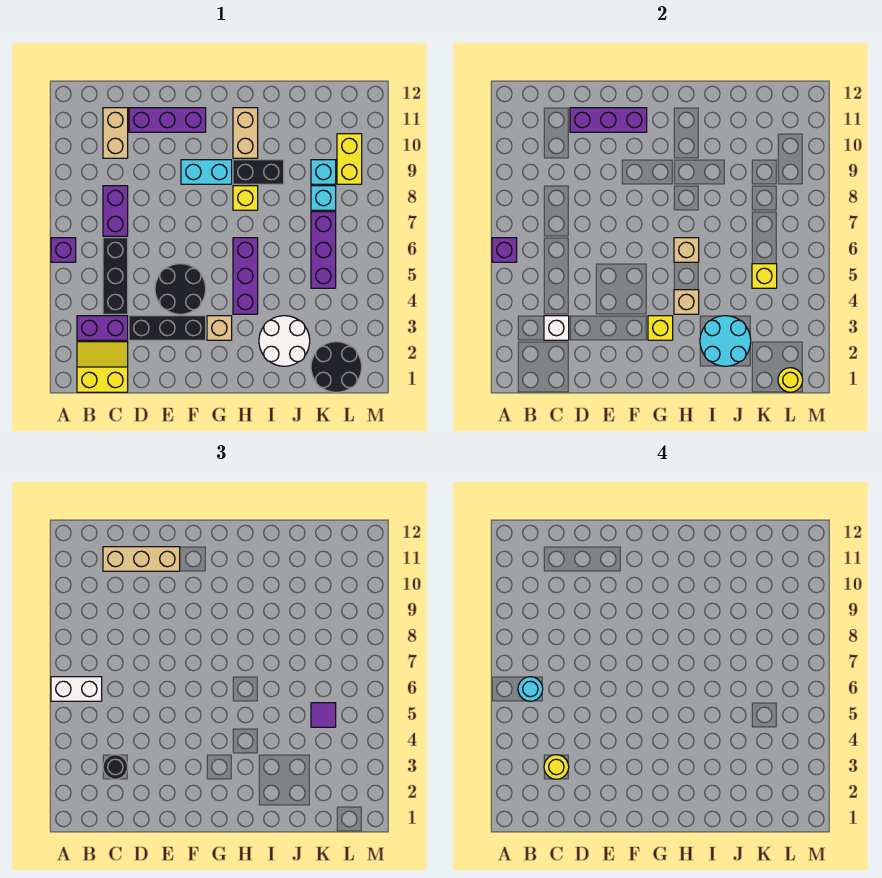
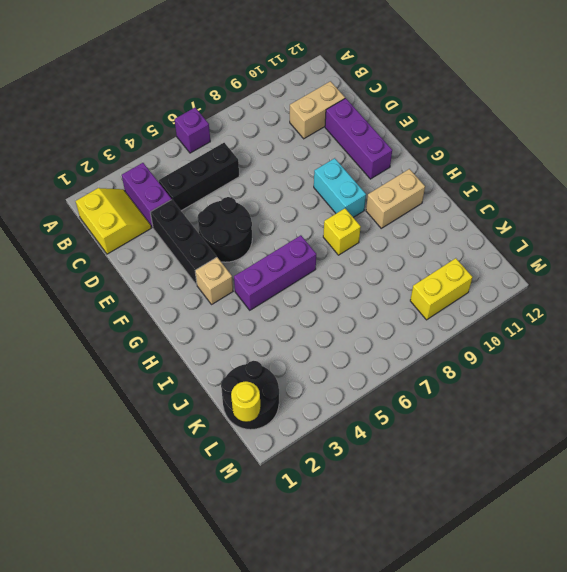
none -> purple 1x2 brick [103,186,128,236]
none -> black 1x2 brick [233,160,284,184]
none -> white 2x2 round brick [259,316,310,366]
none -> purple 1x3 brick [311,212,336,288]

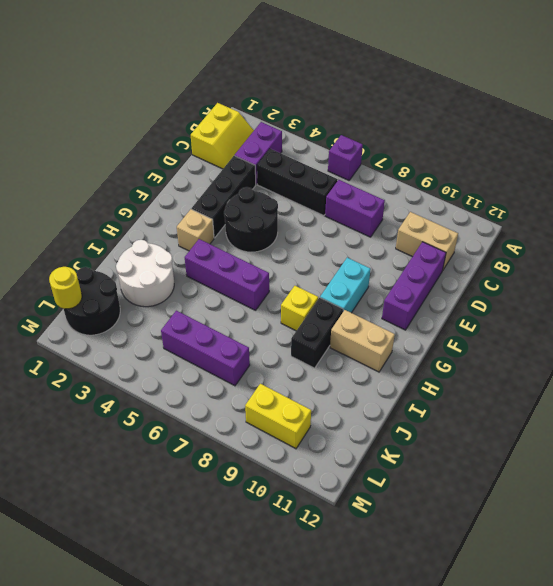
none -> cyan 1x1 brick [311,186,336,210]
none -> cyan 1x1 brick [311,160,336,184]
none -> purple 1x1 brick [492,238,517,262]
none -> white 1x1 brick [544,316,569,340]

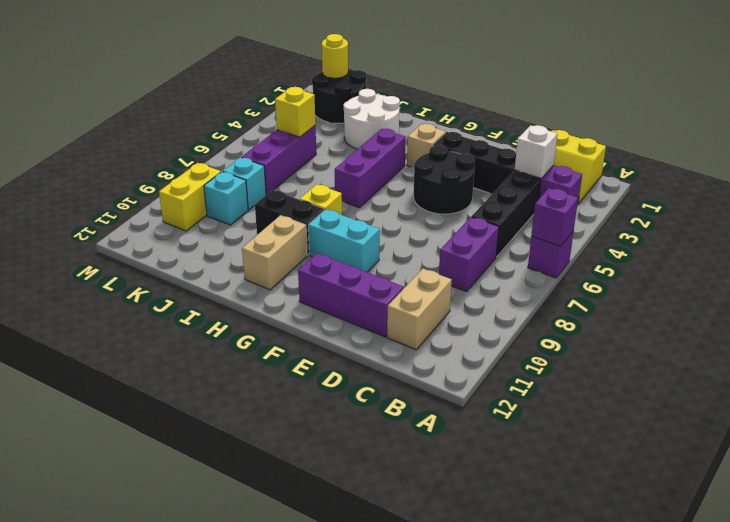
none -> purple 1x3 brick [570,108,647,132]
none -> yellow 1x1 brick [648,316,673,340]
none -> tan 1x1 brick [674,290,699,314]
none -> tan 1x1 brick [674,238,699,262]

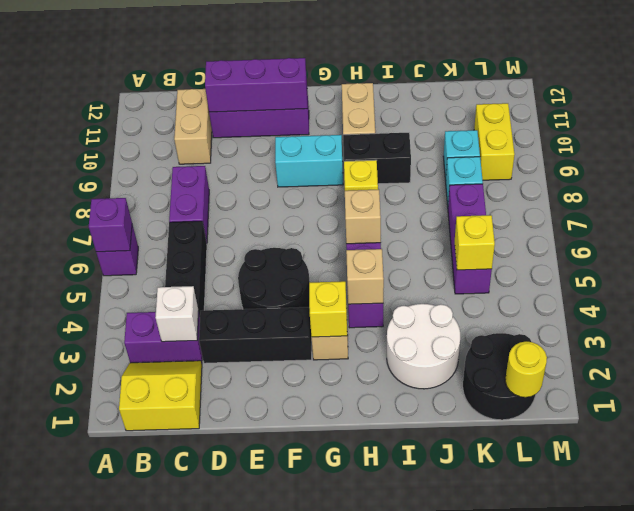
none -> cyan 2x2 round brick [700,316,751,366]
none -> white 1x2 brick [51,677,102,701]
none -> black 1x1 round brick [103,755,128,779]
none -> tan 1x3 brick [103,547,180,571]

